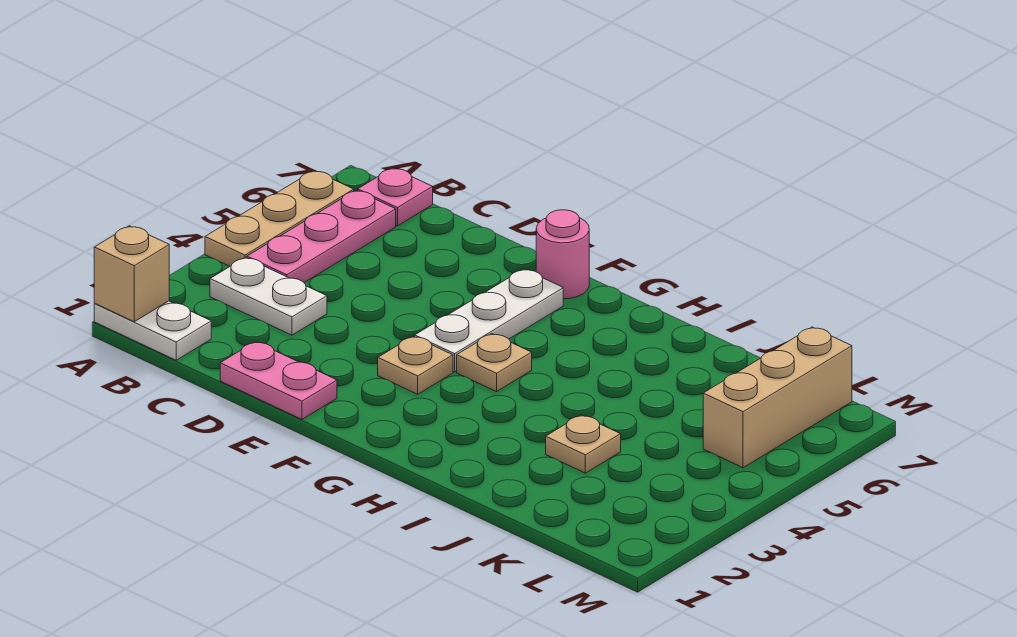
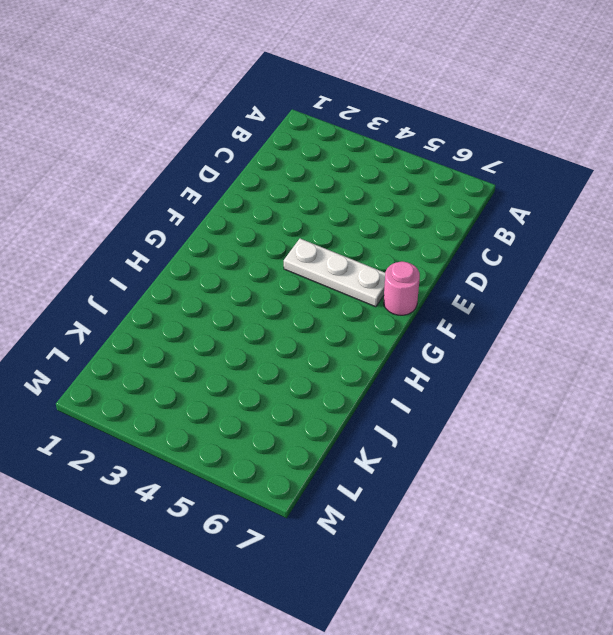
none -> white 1x2 plate [94,301,211,360]
none -> tan 1x3 plate [205,171,354,266]
none -> white 1x2 plate [210,257,327,335]

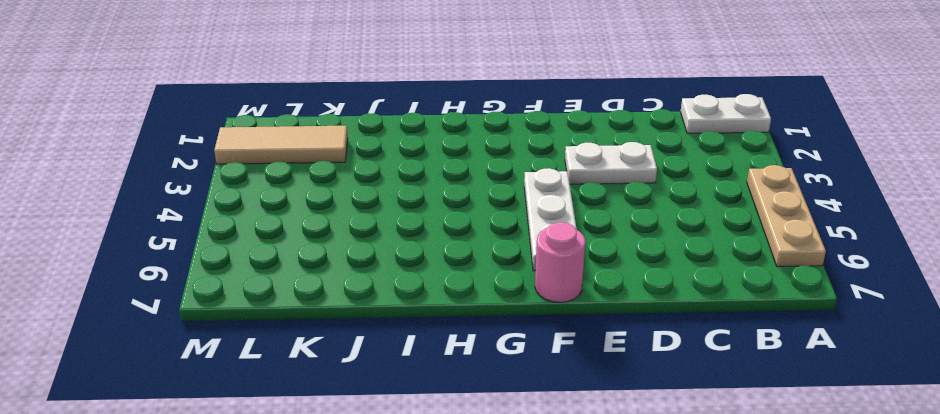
white 1x2 plate [565,142,657,184] -> white 1x2 plate moved to [210,257,327,335]
tan 1x3 tile [214,126,348,164] -> none
none -> pink 1x3 plate [247,190,396,283]
none -> pink 1x1 plate [358,168,433,226]
none -> pink 1x2 plate [220,342,337,419]

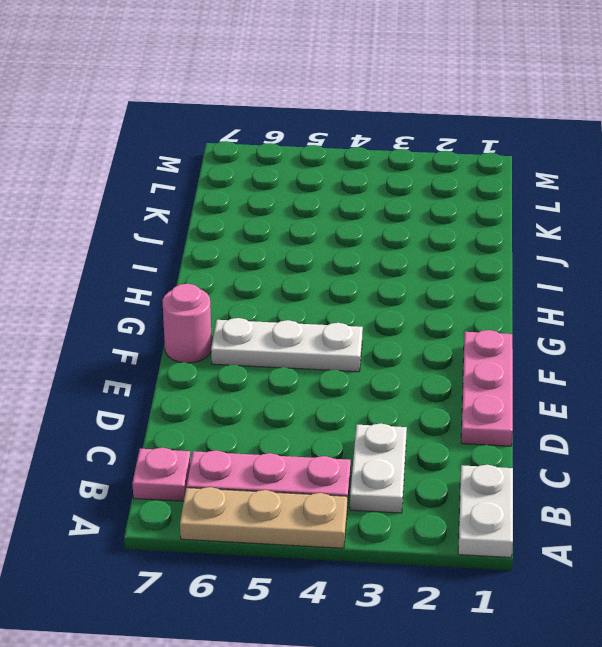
pink 1x3 plate [461,330,513,446] -> pink 1x2 plate [220,342,337,419]
none -> tan 1x1 plate [378,336,453,394]
none -> tan 1x1 plate [457,334,532,392]
none -> tan 1x1 plate [546,415,621,473]

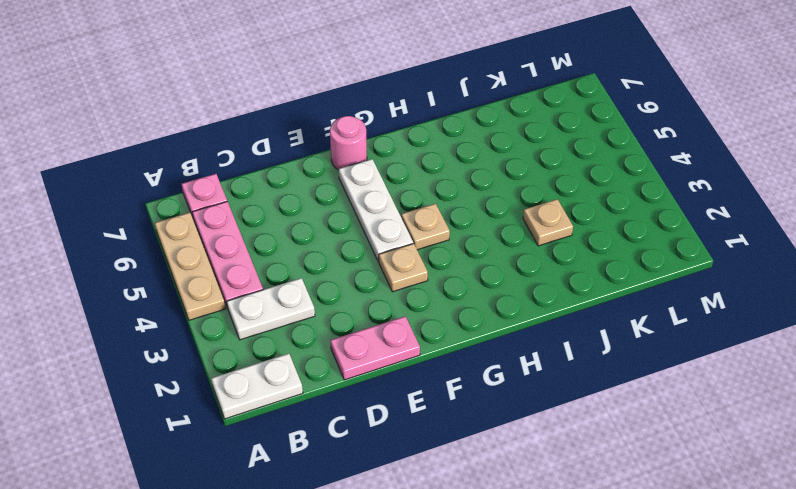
none -> tan 1x3 brick [703,327,852,468]
none -> tan 1x1 brick [94,226,169,322]

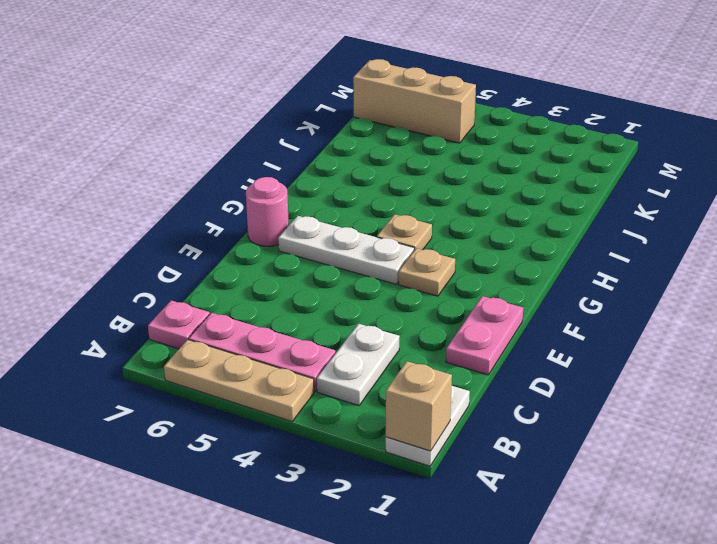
none -> tan 1x1 plate [546,415,621,473]

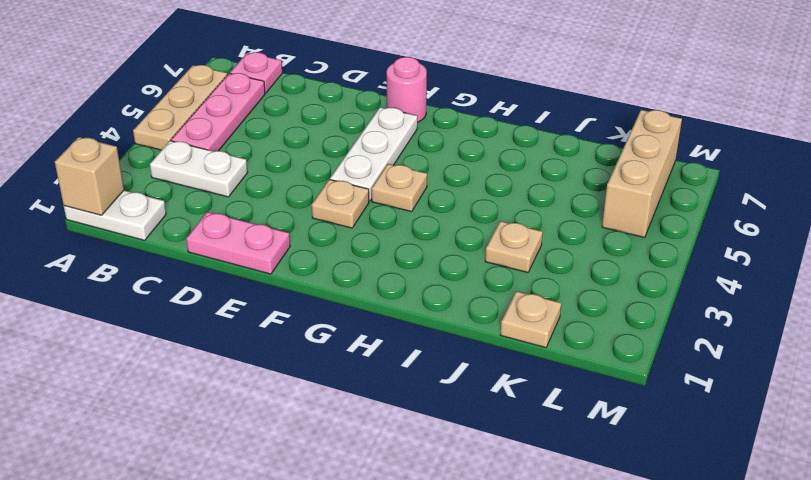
tan 1x1 plate [500,291,561,348] -> none

